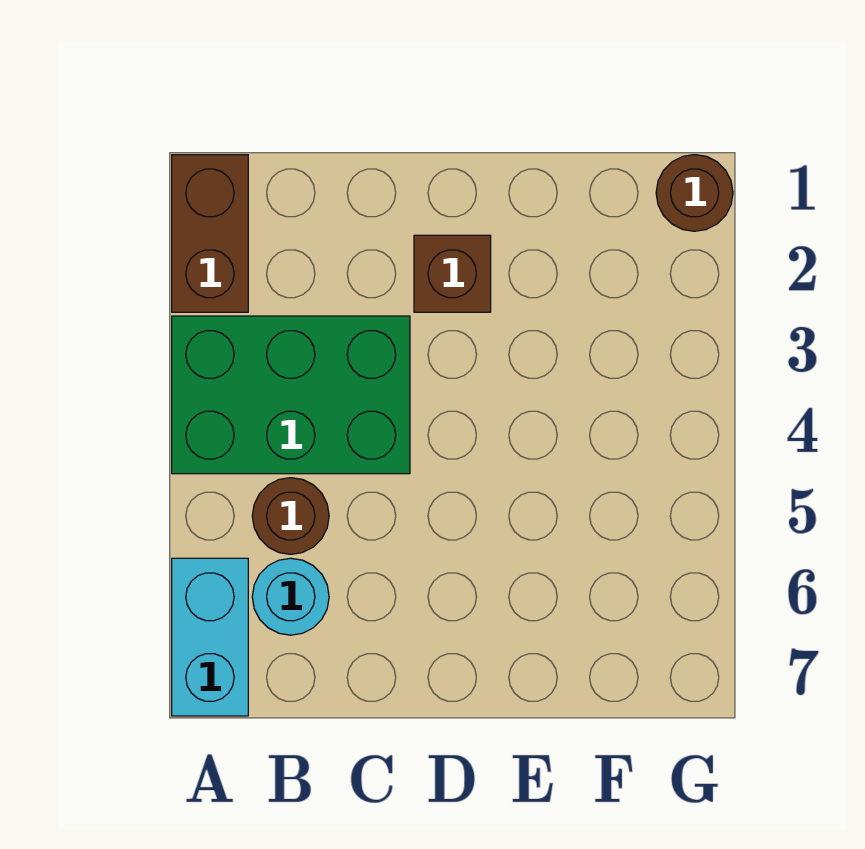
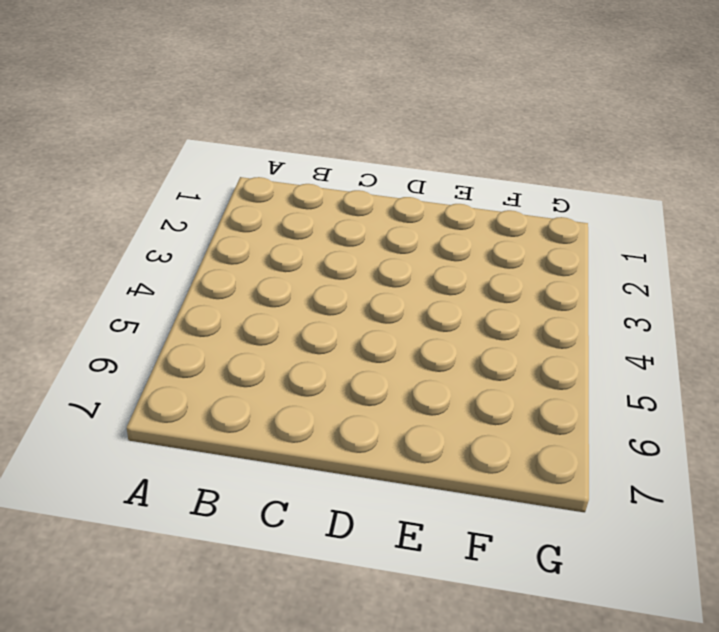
none -> brown 1x2 brick [172,155,248,312]
none -> green 2x3 brick [172,316,410,474]

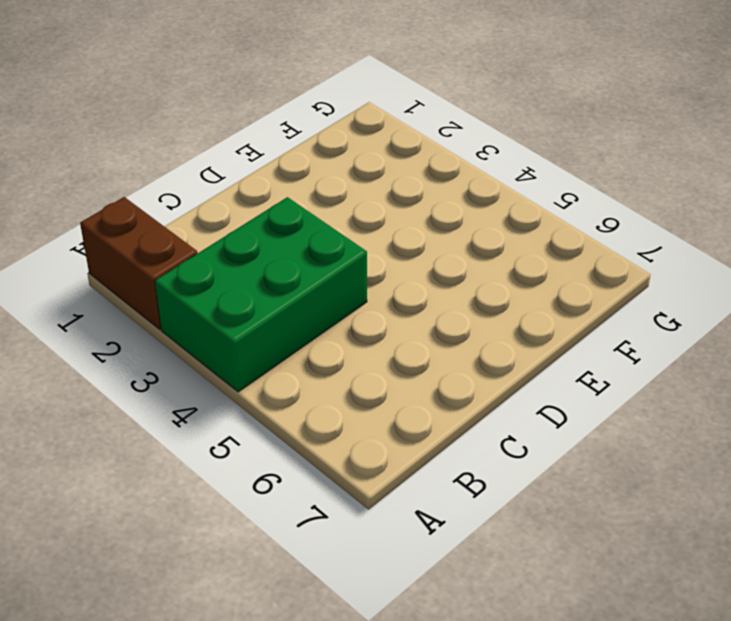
none -> cyan 1x2 brick [172,558,248,716]
none -> brown 1x1 round brick [252,478,329,554]

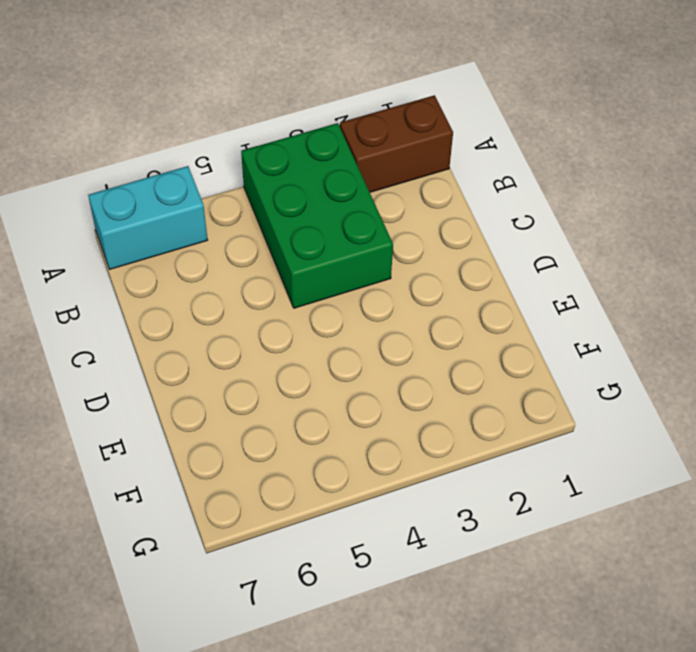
none -> brown 1x1 round brick [252,478,329,554]
none -> cyan 1x1 round brick [252,558,329,635]

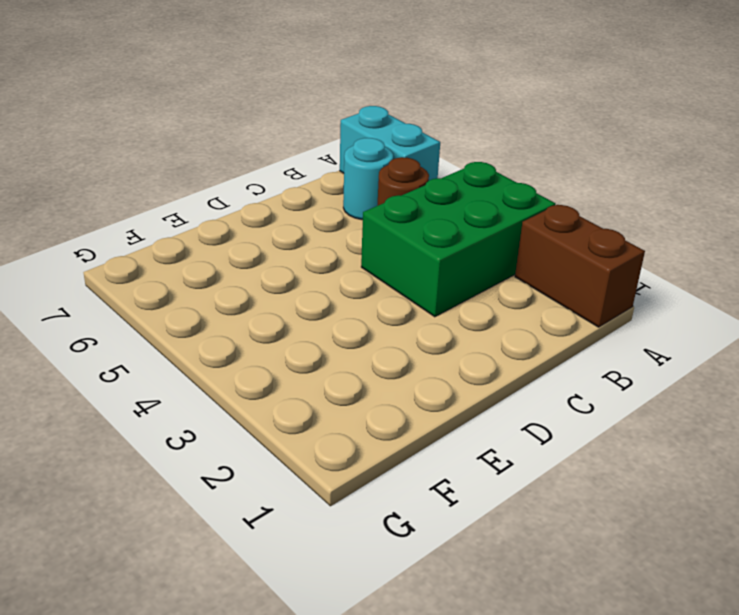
none -> brown 1x1 brick [414,235,491,312]
none -> brown 1x1 round brick [656,155,733,231]

